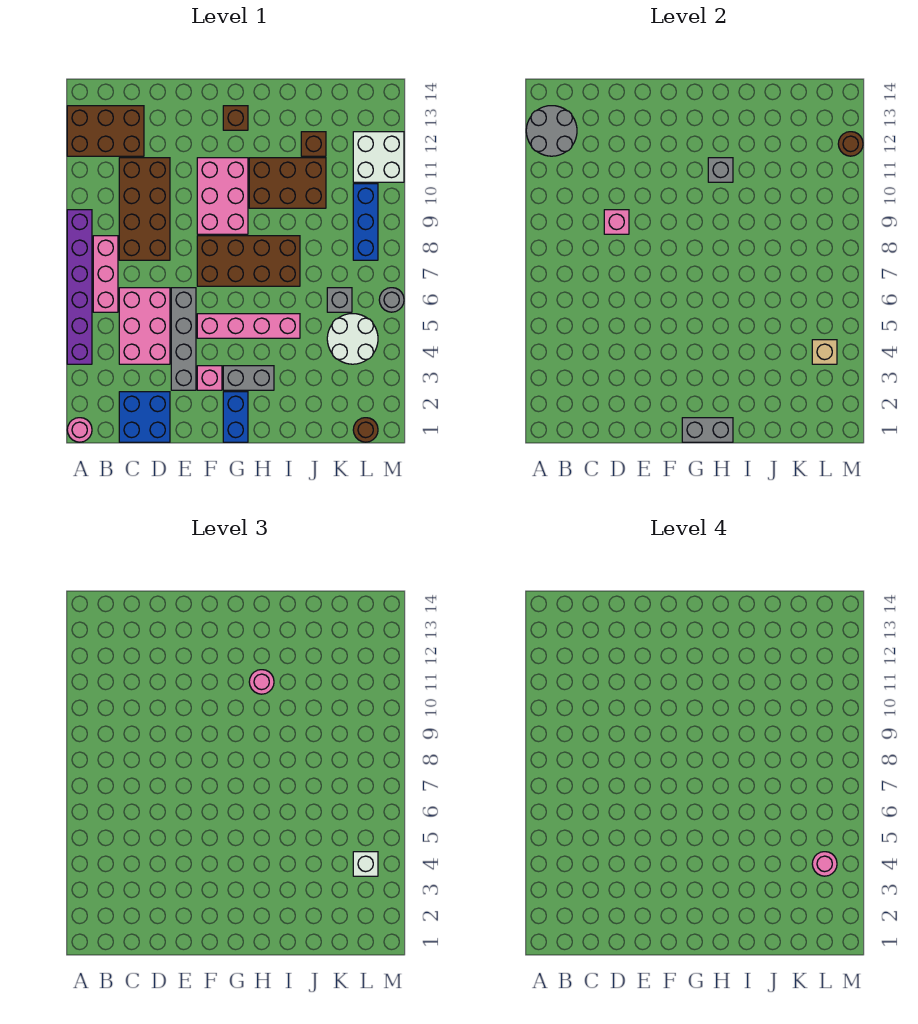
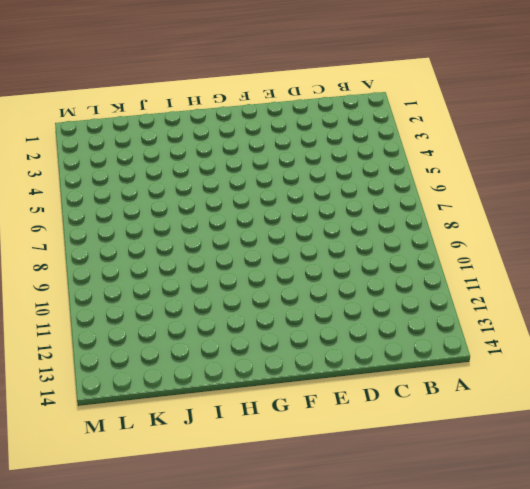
none -> pink 1x1 round brick [67,418,92,442]
none -> purple 1x6 brick [67,210,92,364]
none -> brown 2x3 brick [67,106,144,156]
none -> pink 1x3 brick [93,236,118,312]

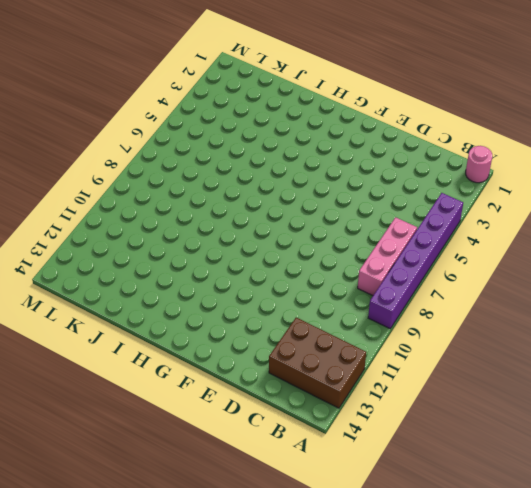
none -> blue 2x2 brick [119,392,170,442]
none -> pink 2x3 brick [119,288,170,364]
none -> brown 2x4 brick [119,158,170,260]
none -> grey 1x4 brick [171,288,196,390]

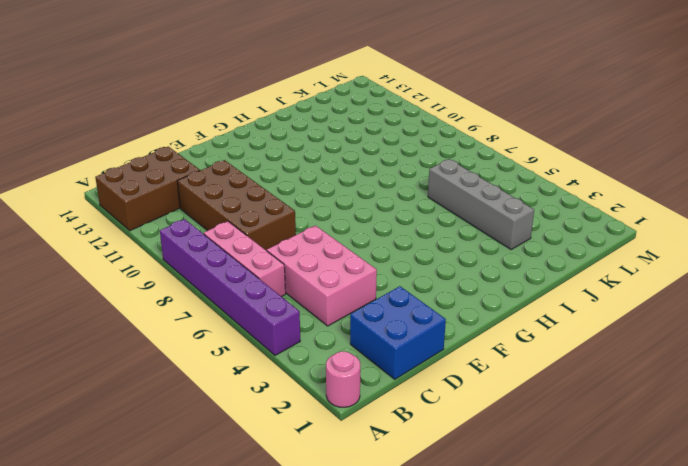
grey 1x4 brick [428,159,534,250] -> grey 1x4 brick moved to [171,288,196,390]
none -> pink 1x1 brick [197,366,222,390]
none -> pink 1x4 brick [197,314,300,338]
none -> brown 2x4 brick [197,236,300,286]
none -> pink 2x3 brick [197,158,248,234]

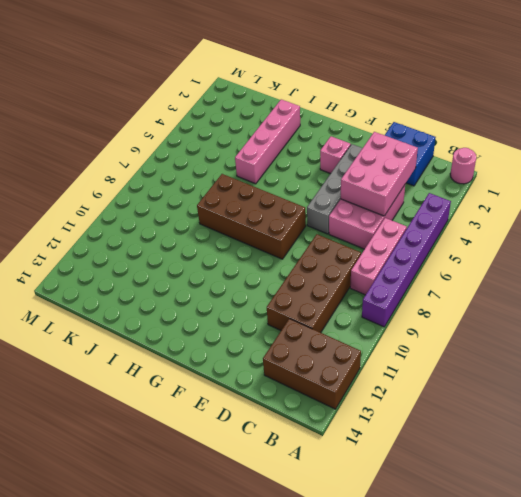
pink 2x3 brick [341,132,418,216] -> pink 2x3 brick moved to [197,158,248,234]
pink 1x4 brick [235,99,300,184] -> pink 1x4 brick turned to [197,314,300,338]
none -> blue 1x2 brick [223,392,248,442]
none -> grey 1x2 brick [223,366,274,390]
none -> brown 1x1 brick [223,106,248,130]
none -> brown 2x3 brick [249,158,326,208]

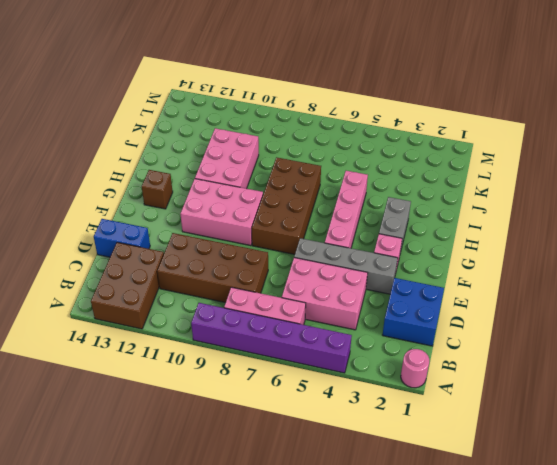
blue 1x2 brick [94,219,150,257] -> blue 1x2 brick moved to [223,392,248,442]
pink 2x3 brick [195,128,259,189] -> brown 2x3 brick [249,158,326,208]
none -> brown 1x1 brick [301,132,326,156]
none -> white 2x2 round brick [327,314,378,364]
none -> grey 1x1 brick [327,288,352,312]
none -> brown 1x1 round brick [353,418,378,442]

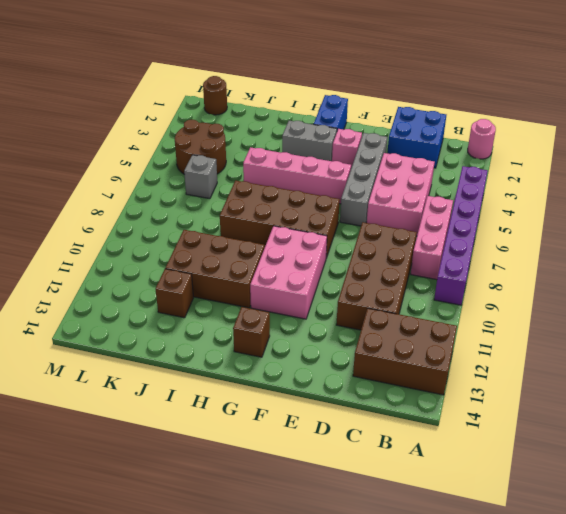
brown 2x2 round brick [175,120,226,174] -> white 2x2 round brick [327,314,378,364]
none -> blue 1x3 brick [353,184,378,260]
none -> white 2x2 brick [353,132,404,182]
none -> grey 1x1 round brick [379,288,404,312]
none -> grey 2x2 round brick [526,106,577,156]

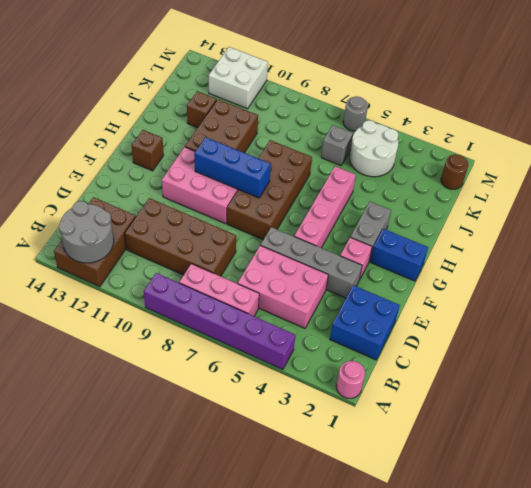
blue 1x3 brick [194,137,271,198] -> blue 1x3 brick moved to [353,184,378,260]
none -> pink 1x1 brick [604,210,629,234]
none -> grey 1x2 brick [682,418,733,442]
none -> grey 1x1 brick [708,158,733,182]
none -> tan 1x1 brick [812,340,837,364]

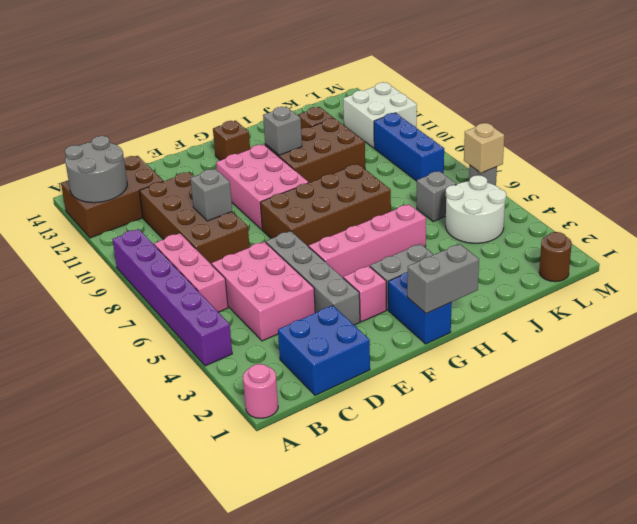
grey 1x1 brick [190,169,232,221] -> pink 1x1 brick [604,210,629,234]
tan 1x1 brick [464,123,504,173] -> tan 1x1 brick moved to [812,340,837,364]
none -> brown 1x1 round brick [838,132,863,156]
none -> pink 1x1 round brick [249,670,274,694]
none -> white 1x1 brick [353,852,378,876]
none -> pink 1x1 round brick [812,852,837,876]

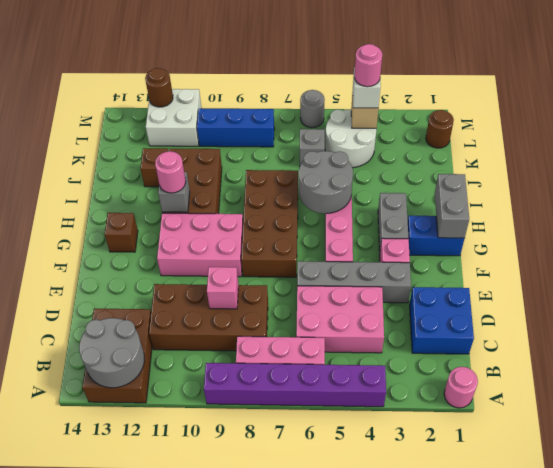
grey 2x2 round brick [299,151,353,214] -> none

